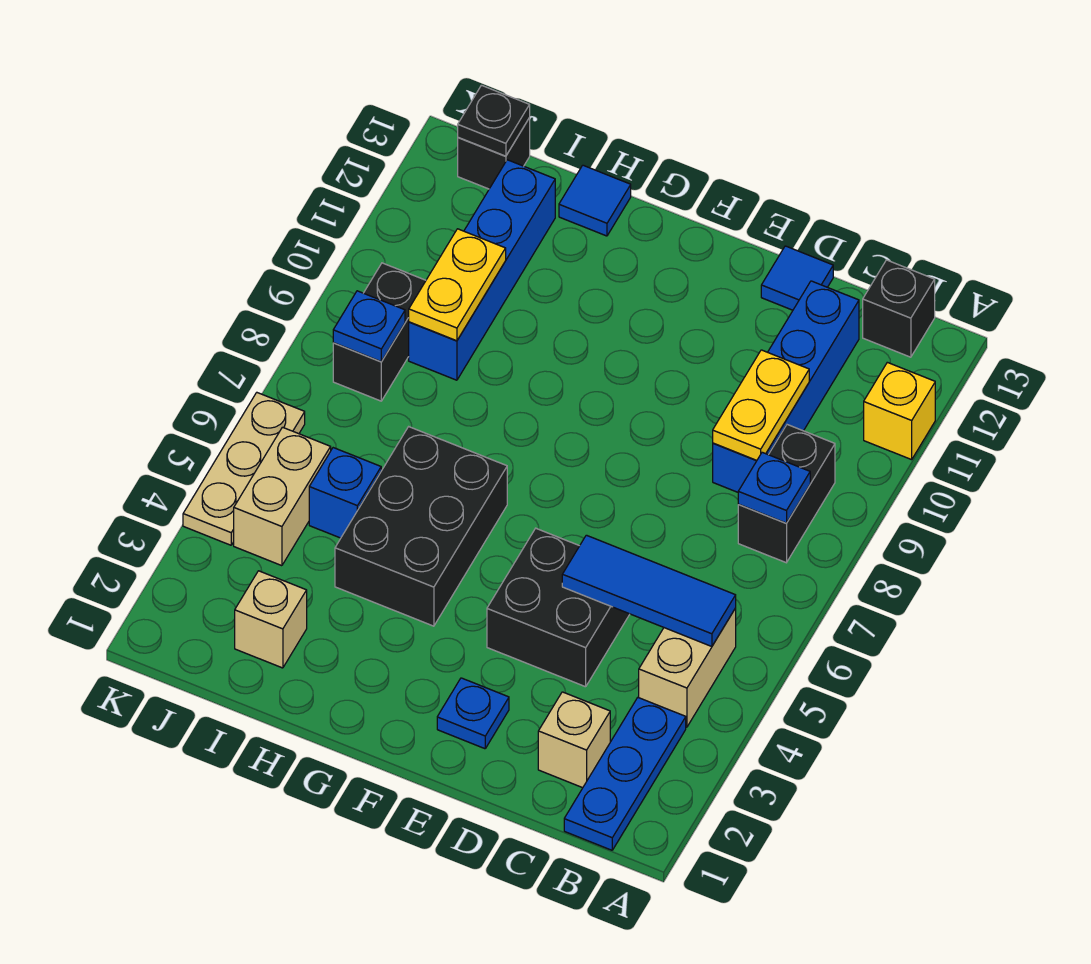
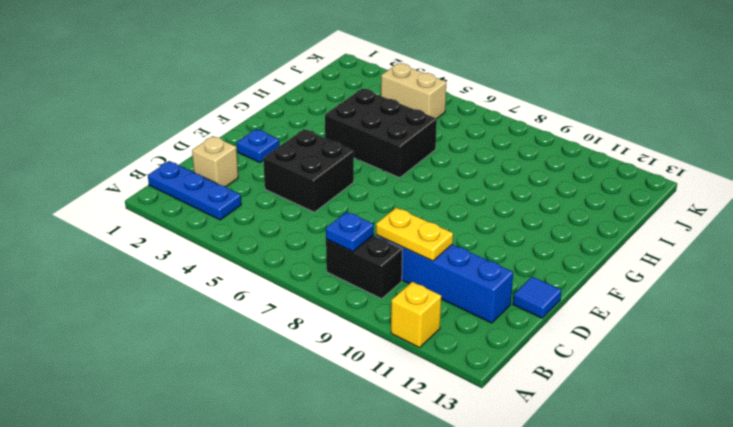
none -> tan 1x2 brick [639,608,736,727]
none -> black 1x1 brick [863,260,935,357]
none -> blue 1x1 tile [559,165,631,236]

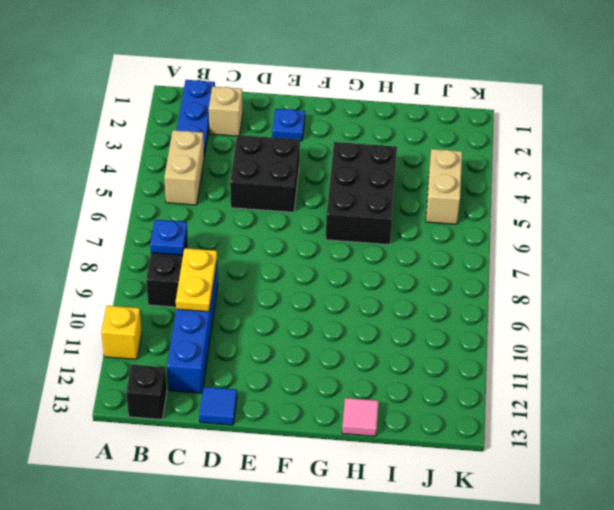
pink 1x1 tile [342,398,379,436] -> blue 1x1 tile [559,165,631,236]
none -> tan 1x1 brick [235,571,307,668]
none -> blue 1x1 brick [309,448,381,538]
none -> blue 1x4 brick [409,160,555,380]

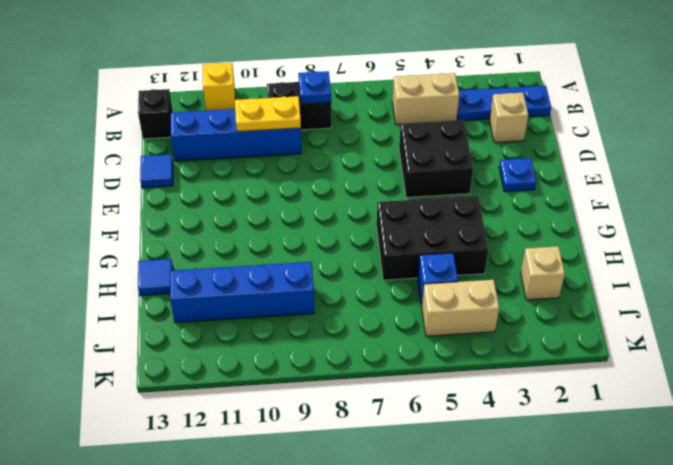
none -> black 1x2 brick [333,263,426,401]
none -> black 1x1 brick [458,118,530,189]
none -> tan 1x3 plate [183,393,305,545]

